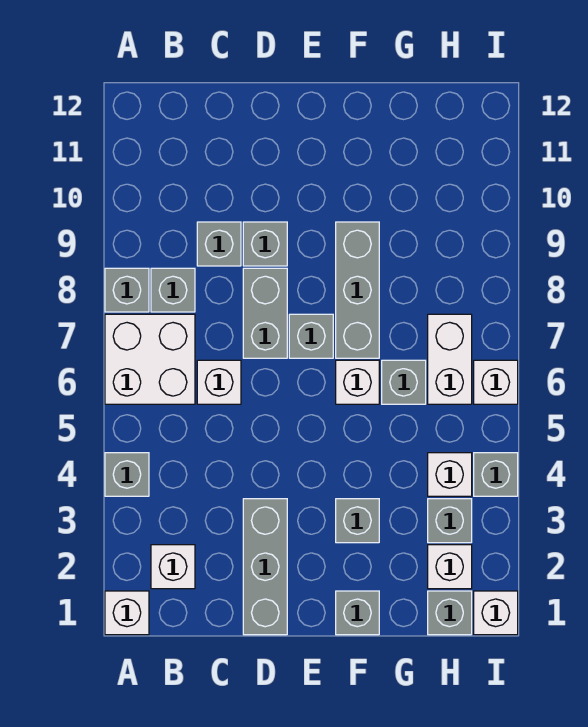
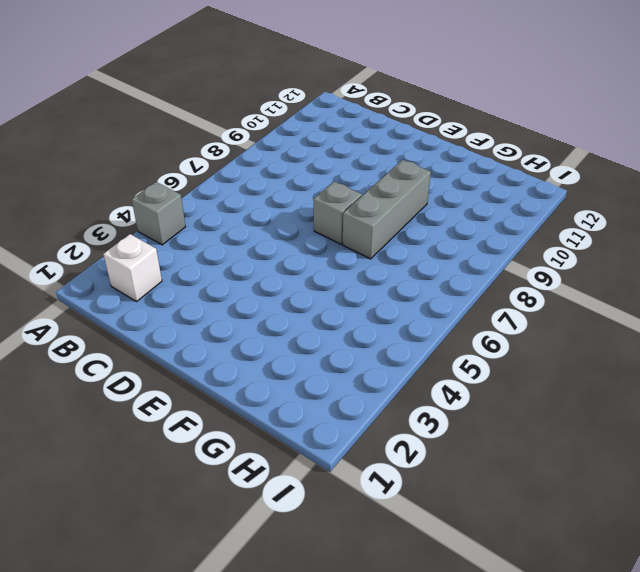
none -> white 1x1 brick [105,591,149,635]
none -> white 2x2 brick [105,314,195,404]
none -> grey 1x1 brick [105,268,149,312]

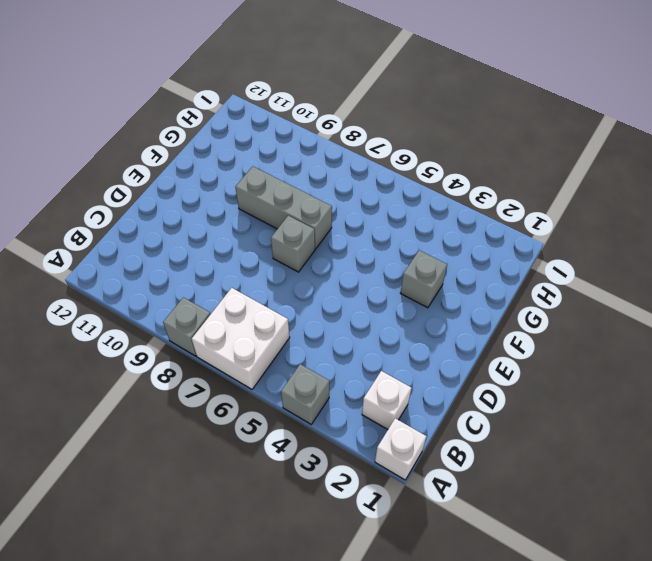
none -> grey 1x1 brick [151,268,195,312]
none -> white 1x1 brick [197,360,241,404]
none -> grey 1x1 brick [197,222,241,266]

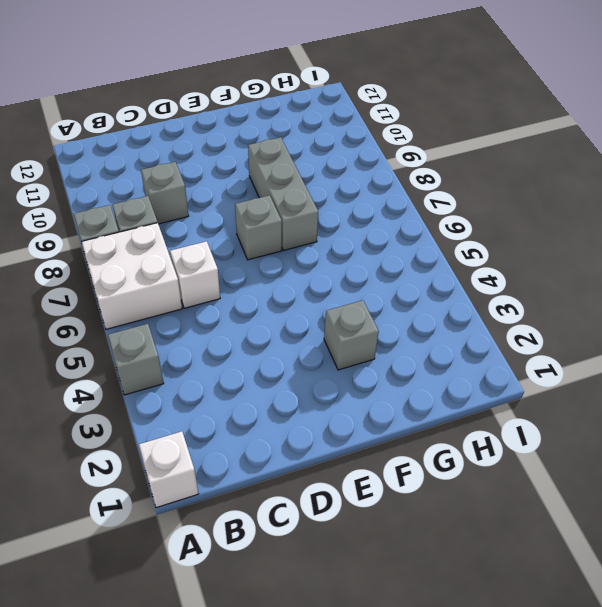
none -> white 1x1 brick [151,545,195,589]
none -> grey 1x3 brick [243,499,287,635]
none -> grey 1x2 brick [243,268,287,358]

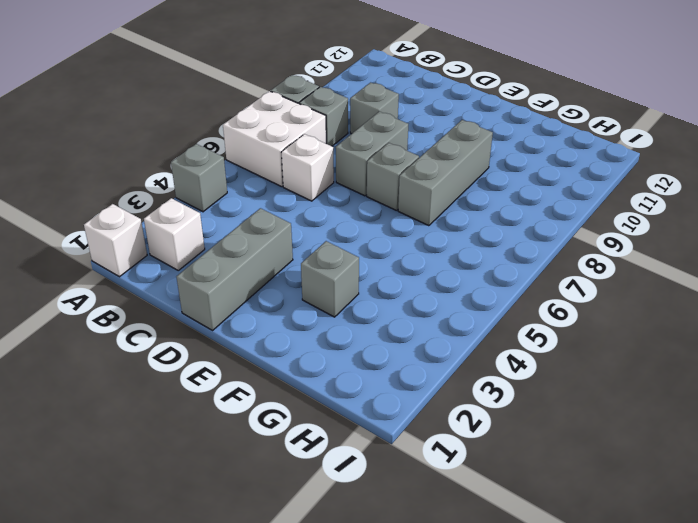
none -> grey 1x1 brick [243,222,287,266]
none -> grey 1x1 brick [336,591,379,635]
none -> white 1x1 brick [336,360,379,404]

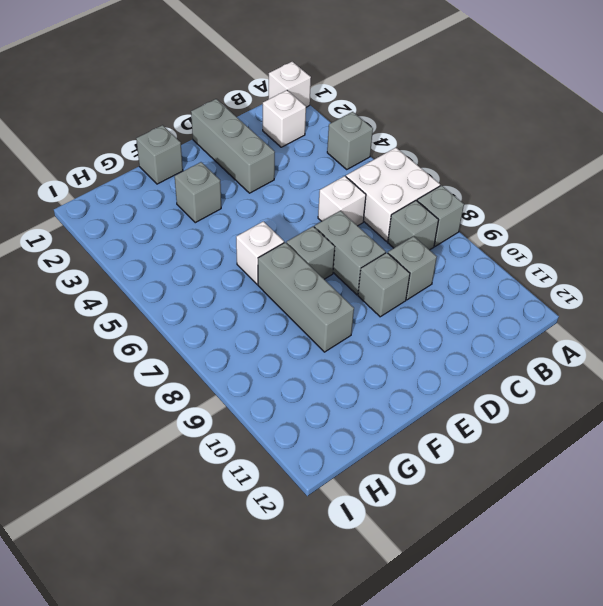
none -> grey 1x1 brick [382,360,426,404]
none -> grey 1x1 brick [428,591,472,635]
none -> white 1x1 brick [428,545,472,589]

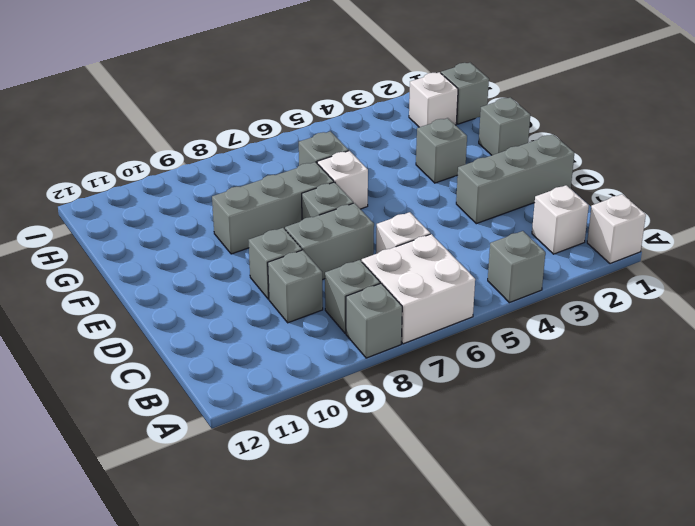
none -> grey 1x1 brick [428,499,472,543]
none -> white 1x1 brick [428,453,472,496]
none -> white 1x2 brick [428,314,472,404]

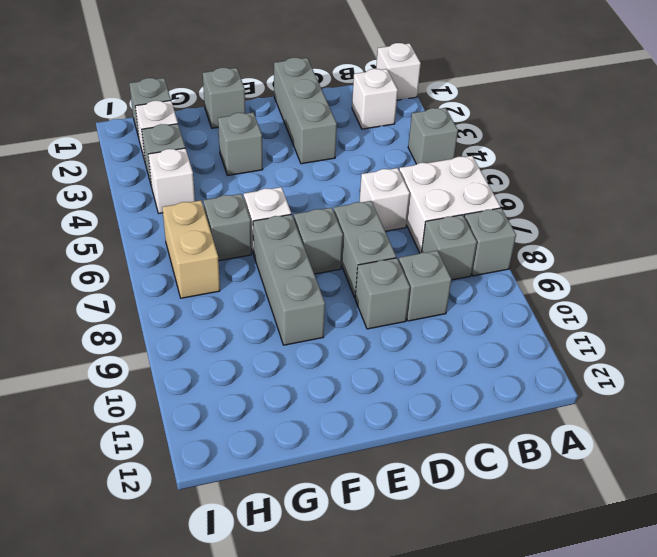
tan 1x2 brick [162,200,220,298] -> white 1x2 brick [428,314,472,404]
none -> white 1x1 brick [474,591,518,635]
none -> grey 1x1 brick [474,453,518,496]
none -> white 1x1 brick [474,360,518,404]

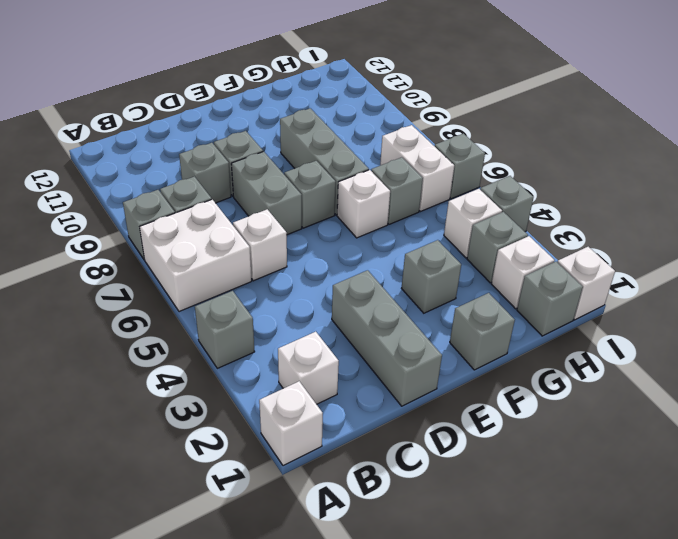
grey 1x1 brick [435,134,485,199] -> white 1x1 brick [474,360,518,404]

